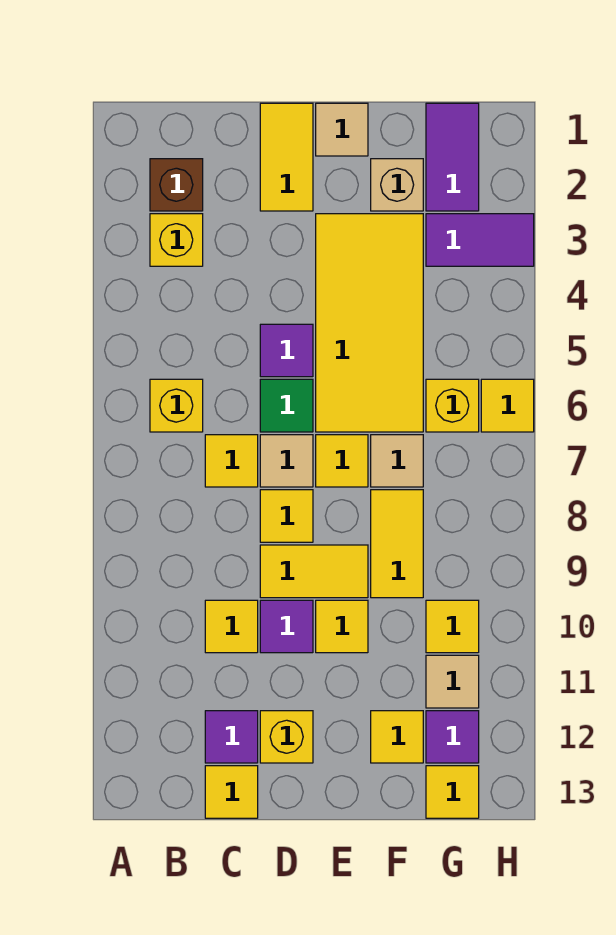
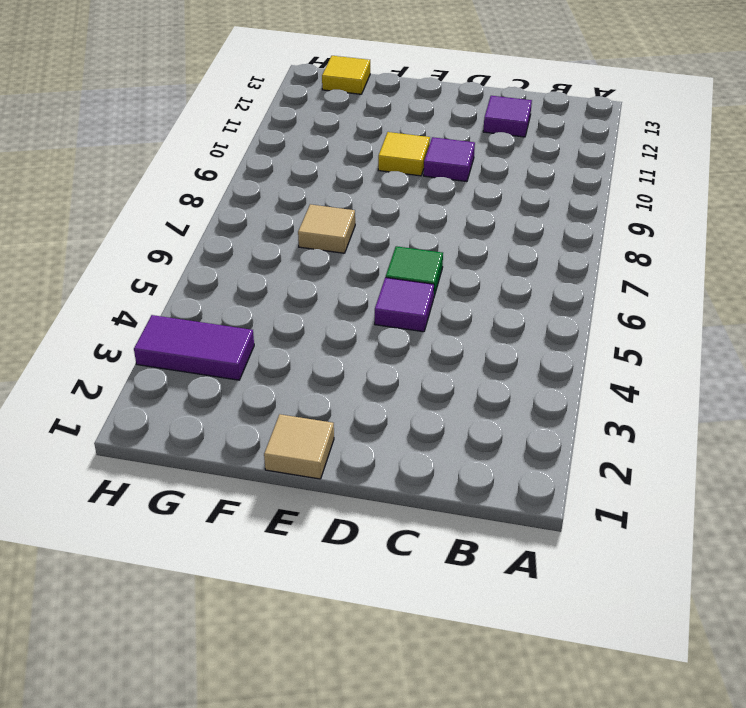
none -> brown 1x1 brick [150,159,203,211]
none -> yellow 1x1 brick [150,214,203,266]
none -> yellow 1x1 brick [150,379,203,432]
none -> yellow 1x1 tile [205,435,258,487]

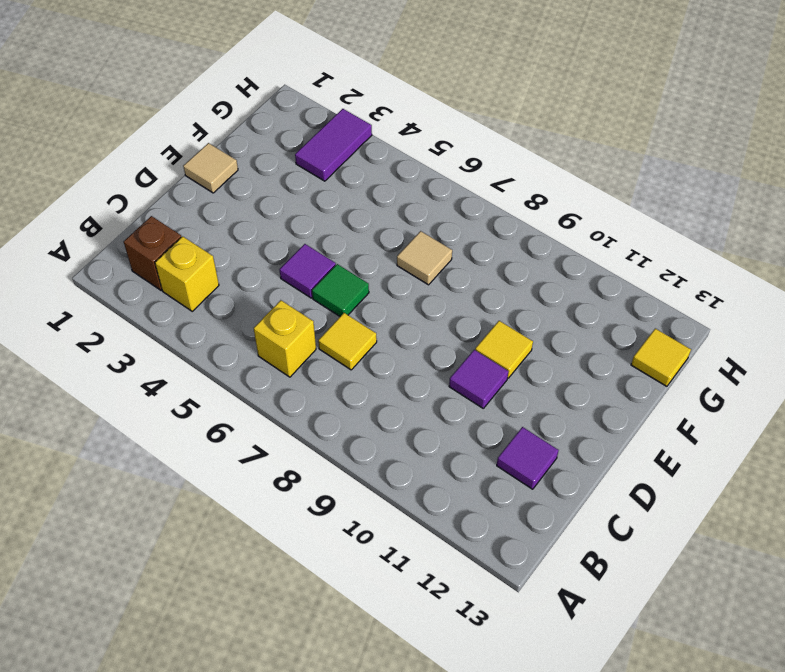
none -> yellow 1x1 tile [205,600,258,653]
none -> yellow 1x1 tile [205,766,258,818]
none -> yellow 1x2 tile [260,103,313,211]
none -> tan 1x1 tile [260,435,313,487]

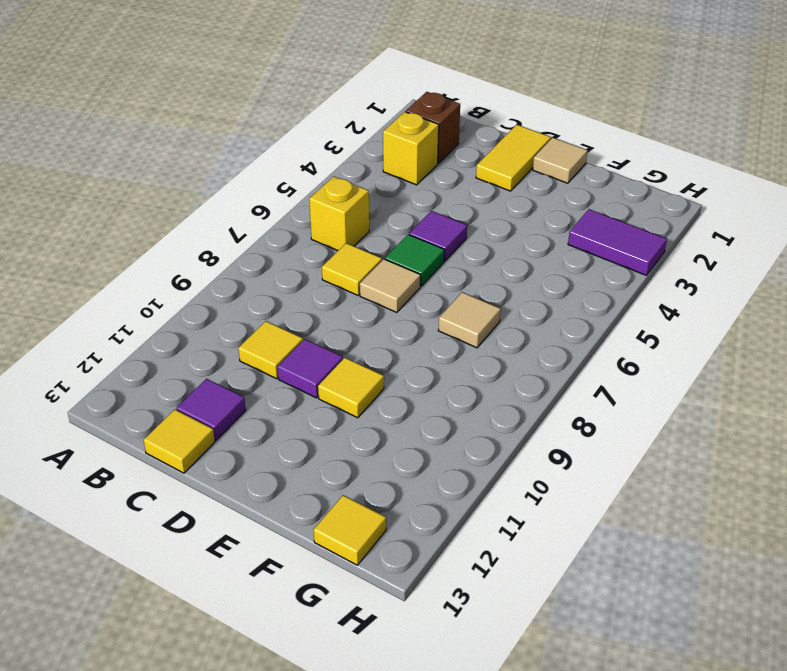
none -> yellow 1x1 tile [260,490,313,542]
none -> yellow 1x2 tile [260,545,368,598]
none -> yellow 1x1 brick [260,711,313,763]
none -> yellow 2x4 tile [316,214,423,432]

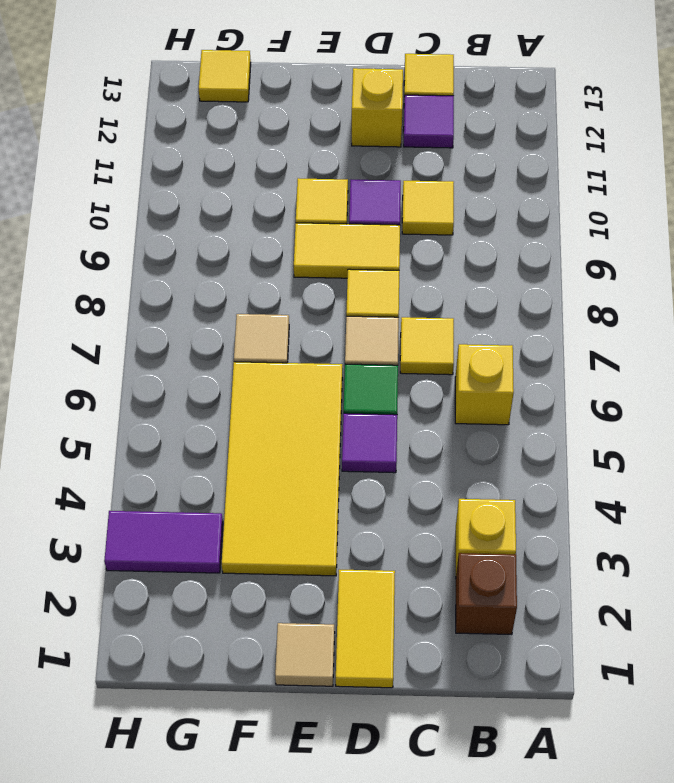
none -> yellow 1x1 tile [316,435,368,487]
none -> tan 1x1 brick [371,159,423,211]
none -> yellow 1x2 tile [371,490,423,598]
none -> yellow 1x1 tile [371,711,423,763]

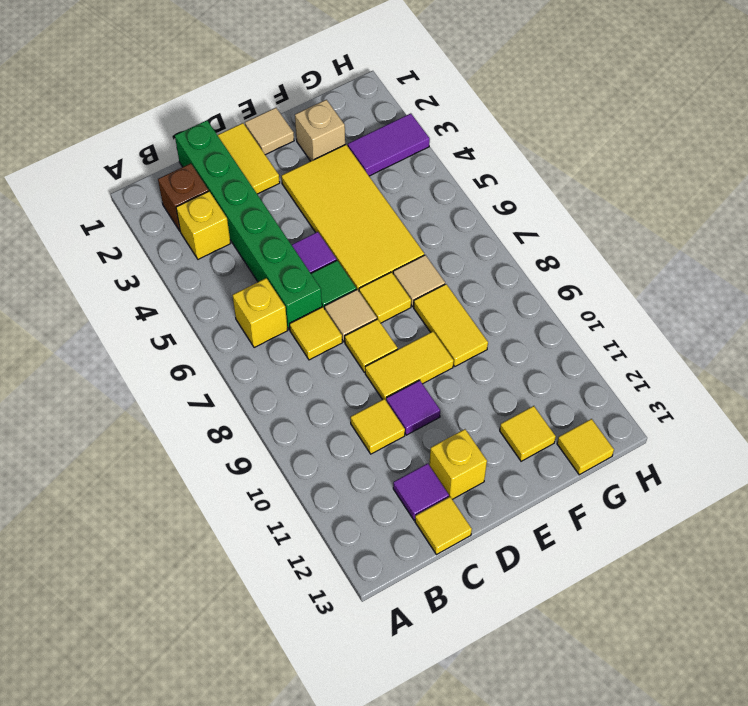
green 1x6 brick [175,120,322,330] -> none
none -> yellow 1x1 tile [316,600,368,653]
none -> purple 1x2 tile [426,103,479,211]
none -> yellow 1x1 brick [426,379,479,432]
none -> yellow 1x1 tile [426,600,479,653]

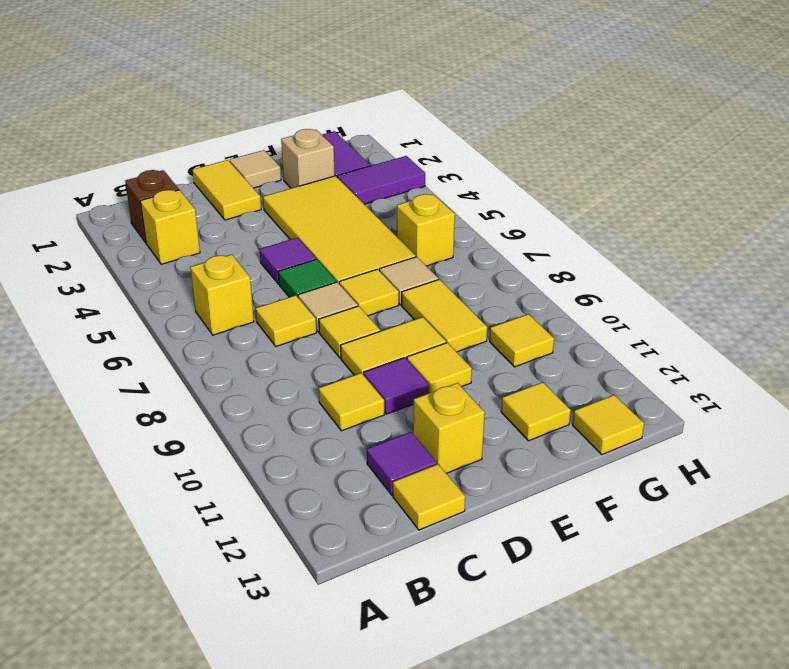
none -> tan 1x1 tile [426,655,479,708]
none -> purple 1x1 tile [426,711,479,763]
none -> yellow 1x1 tile [481,379,534,432]

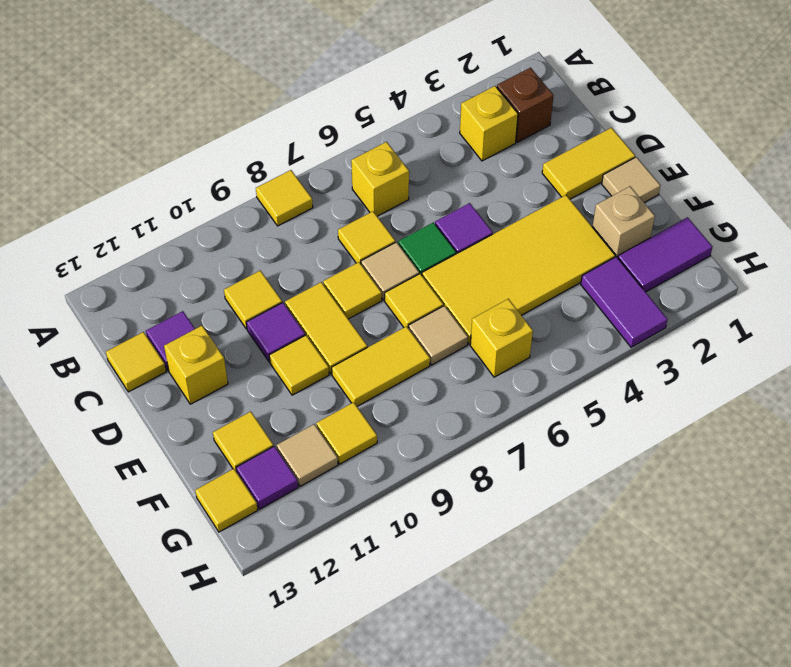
yellow 1x1 tile [256,170,313,226] -> yellow 1x1 tile moved to [481,379,534,432]

